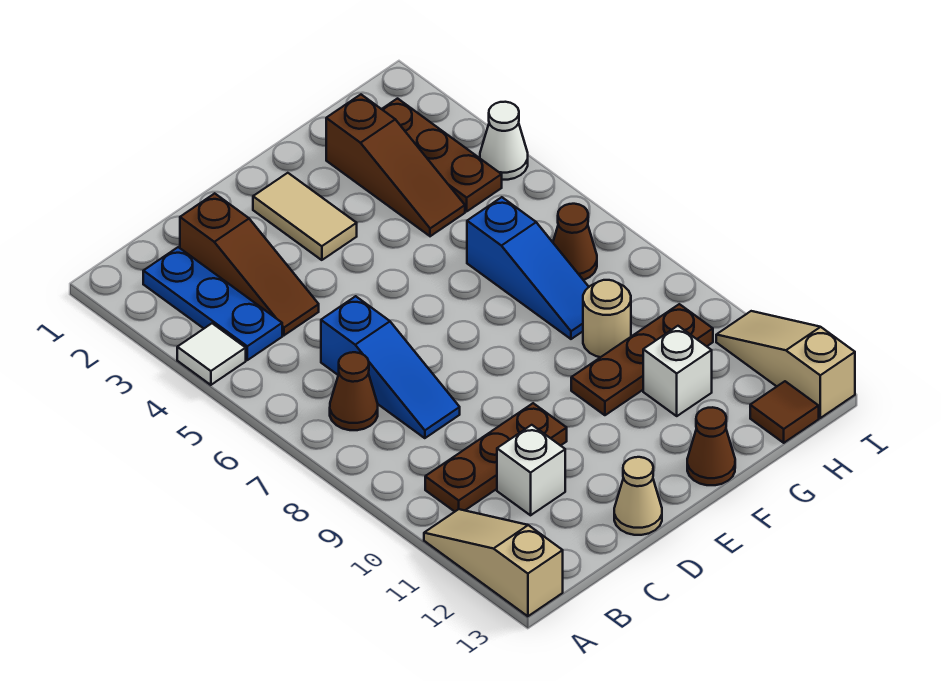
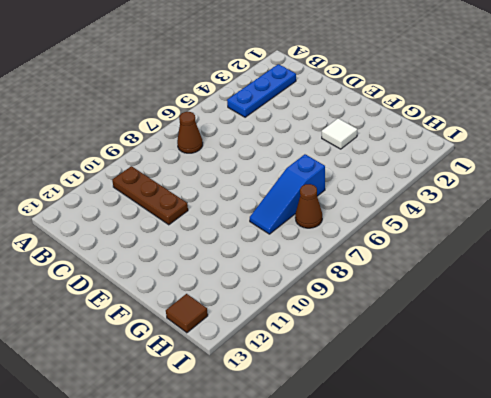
white 1x1 tile [322,118,357,149] -> white 1x1 tile moved to [177,323,246,385]
none -> tan 1x3 slope [424,509,563,616]
none -> brown 1x3 slope [180,193,319,335]
none -> blue 1x3 slope [321,296,460,438]

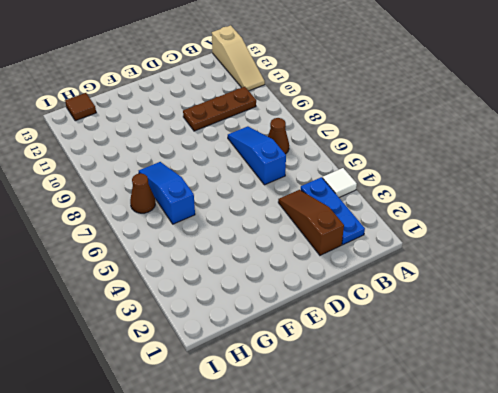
none -> white 1x1 brick [497,425,565,515]
none -> tan 1x1 cone [614,457,662,535]
none -> tan 1x2 tile [253,173,357,260]

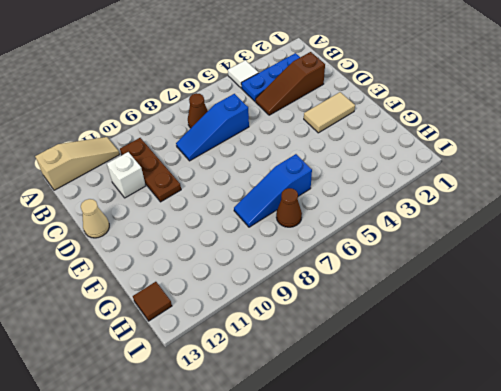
none -> brown 1x3 plate [571,304,713,415]
none -> brown 1x1 cone [687,407,735,485]
none -> brown 1x3 slope [326,95,465,236]

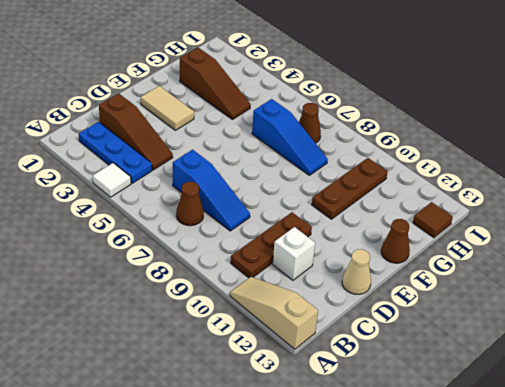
none -> tan 1x1 round brick [583,280,631,357]
none -> white 1x1 brick [643,326,712,416]
none -> brown 1x3 plate [382,99,502,211]

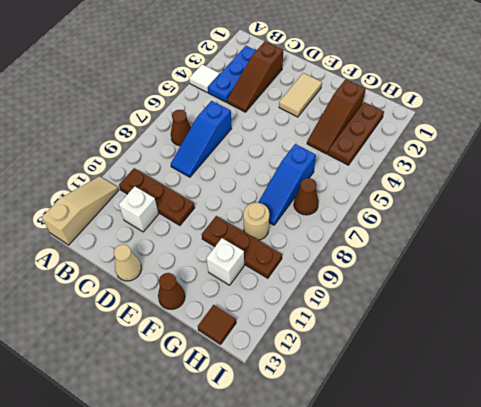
none -> white 1x1 cone [480,102,528,180]
none -> tan 1x3 slope [716,311,855,418]

